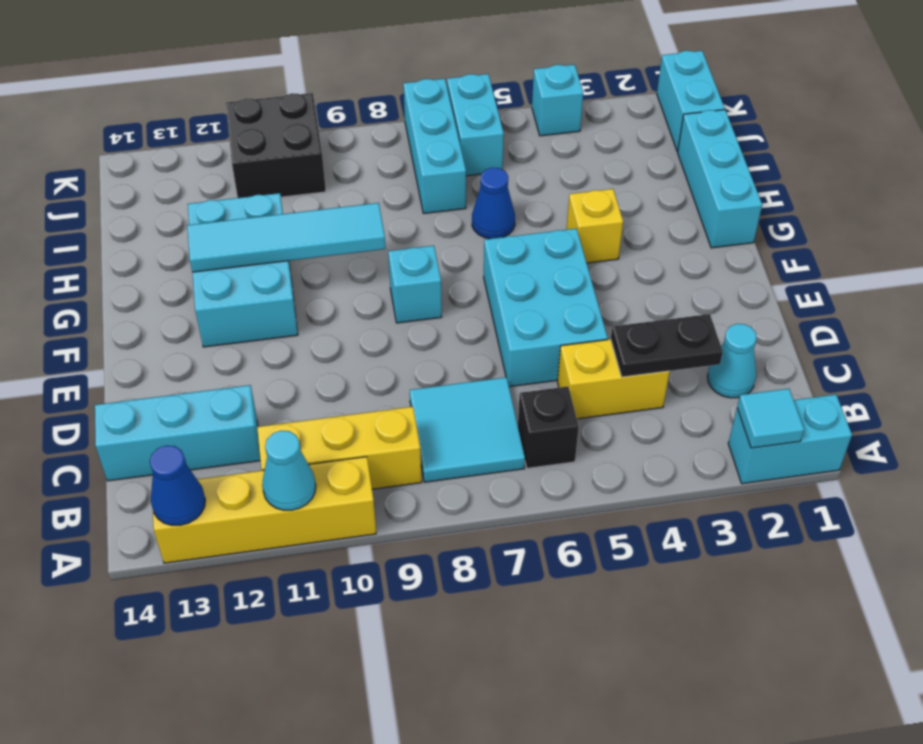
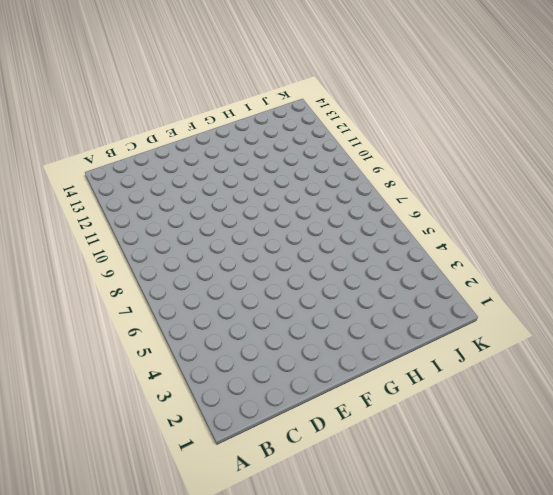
none -> cyan 1x2 brick [728,394,852,484]
none -> yellow 1x4 brick [153,457,376,563]
none -> black 1x1 brick [518,386,579,468]

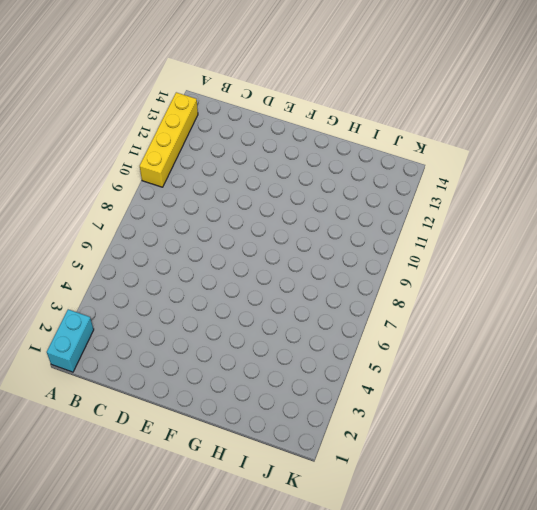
none -> black 1x1 brick [518,386,579,468]
none -> cyan 2x2 tile [410,377,525,482]
none -> yellow 1x3 brick [257,407,422,489]

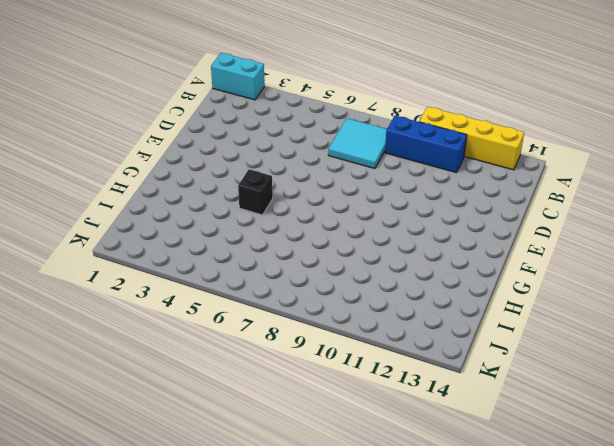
blue 1x3 brick [385,116,467,173] -> yellow 1x3 brick [257,407,422,489]
black 1x1 brick [238,169,273,215] -> black 1x1 brick moved to [518,386,579,468]
none -> cyan 1x1 cone [707,324,756,398]
none -> yellow 1x2 brick [558,339,670,419]
none -> cyan 1x3 brick [95,385,260,481]

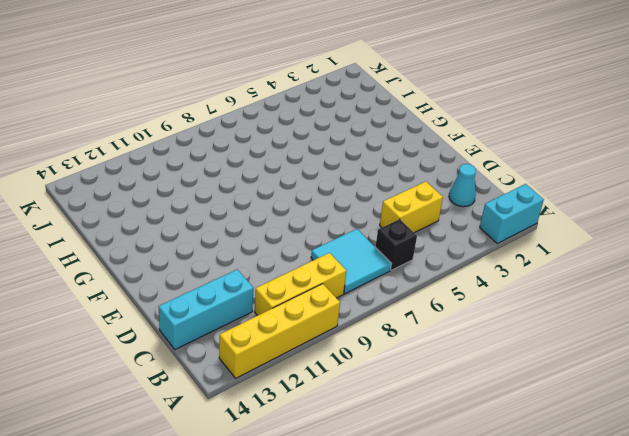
none -> cyan 2x3 brick [484,229,608,387]
none -> cyan 1x1 brick [388,246,442,323]
none -> cyan 2x3 brick [188,193,298,347]

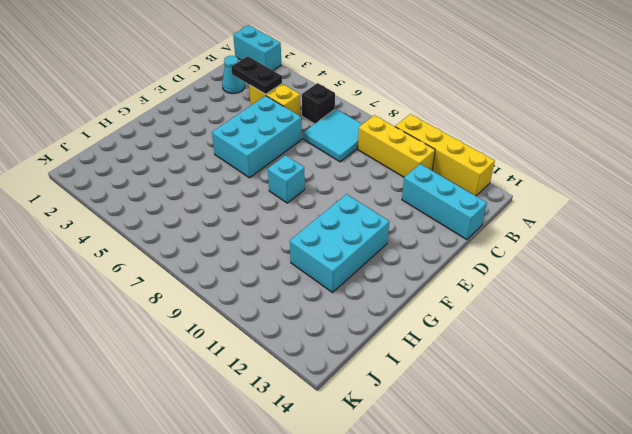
none -> cyan 1x3 brick [678,110,762,248]
none -> yellow 1x1 brick [566,189,623,263]
none -> blue 1x1 cone [472,168,515,239]

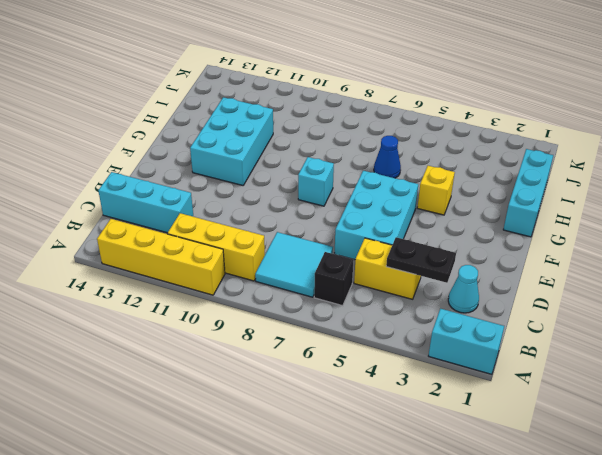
none -> cyan 1x3 brick [403,79,466,213]
none -> cyan 1x2 brick [657,51,725,152]
none -> cyan 1x2 brick [447,74,504,176]

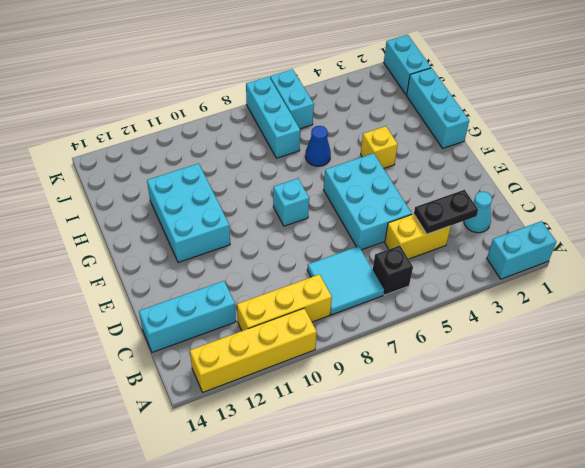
none -> black 2x2 brick [226,93,326,198]
none -> cyan 1x1 brick [532,65,583,136]
none -> cyan 1x1 tile [737,389,804,448]

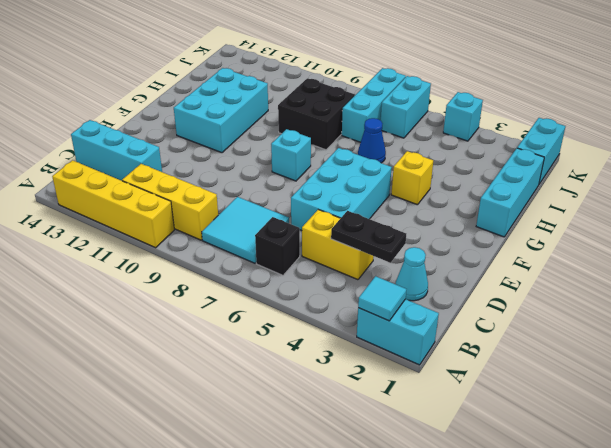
black 2x2 brick [278,78,355,150] -> black 2x2 brick moved to [226,93,326,198]
none -> cyan 1x1 cone [262,431,316,510]
none -> blue 1x1 cone [150,446,205,525]
none -> cyan 1x4 tile [187,203,386,272]

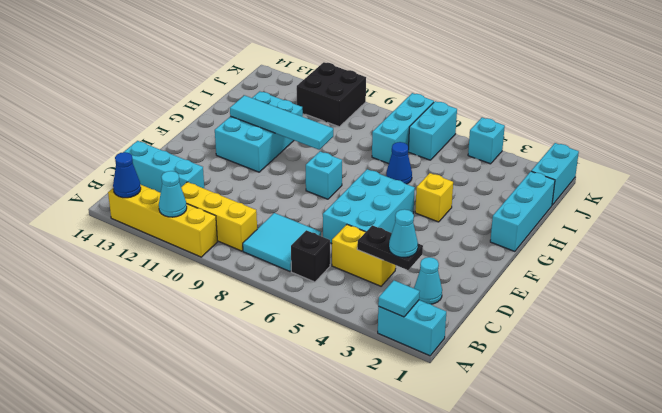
cyan 1x1 cone [389,209,418,257] -> none

